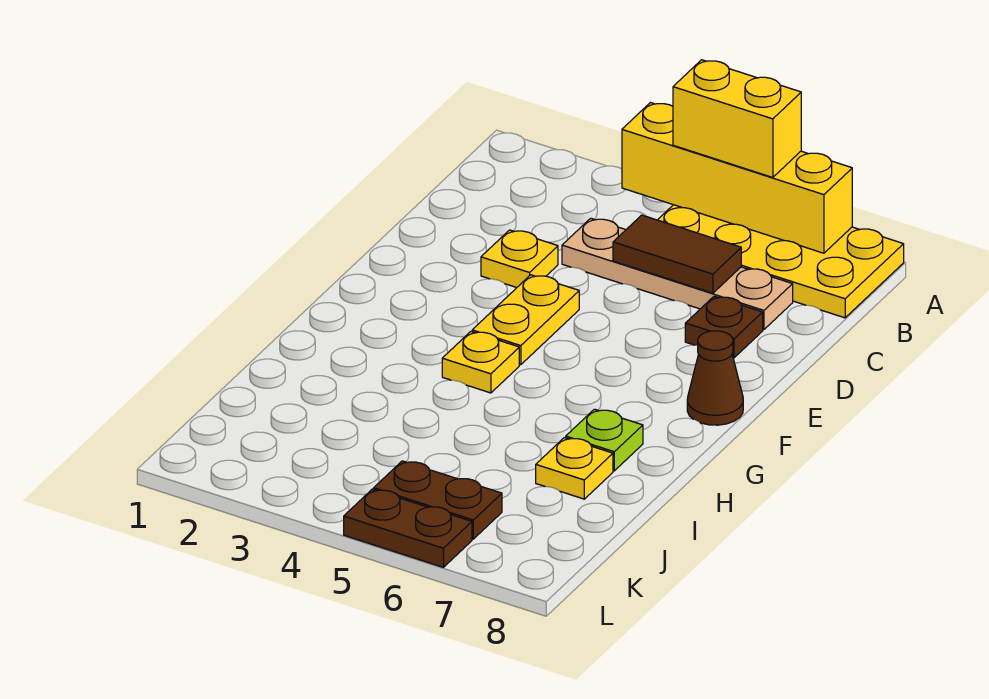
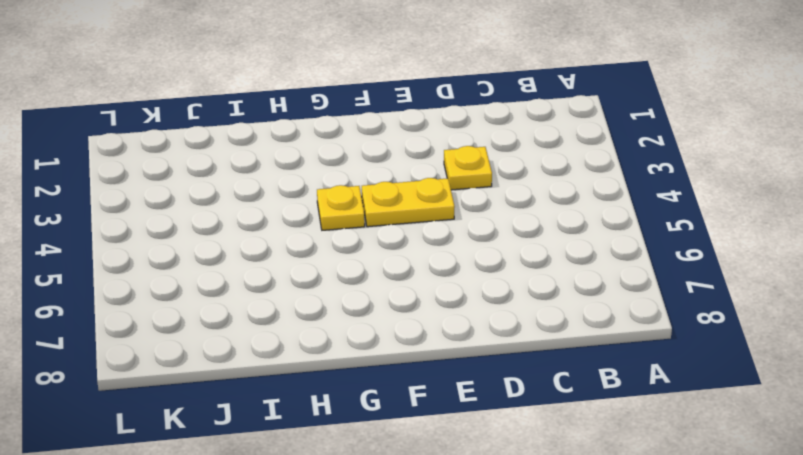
none -> yellow 2x4 plate [658,205,904,318]
none -> tan 1x4 plate [562,218,793,330]
none -> brown 1x1 plate [685,296,763,358]

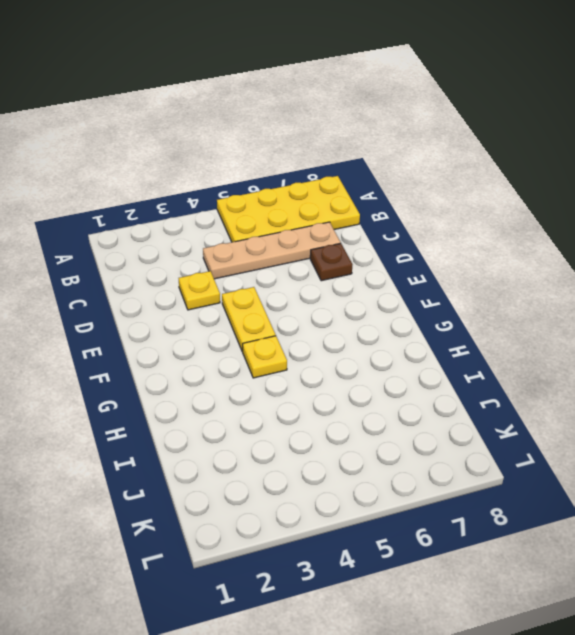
none -> brown 1x1 cone [687,331,743,425]
none -> lime 1x1 plate [566,409,643,471]
none -> yellow 1x1 plate [536,438,613,499]

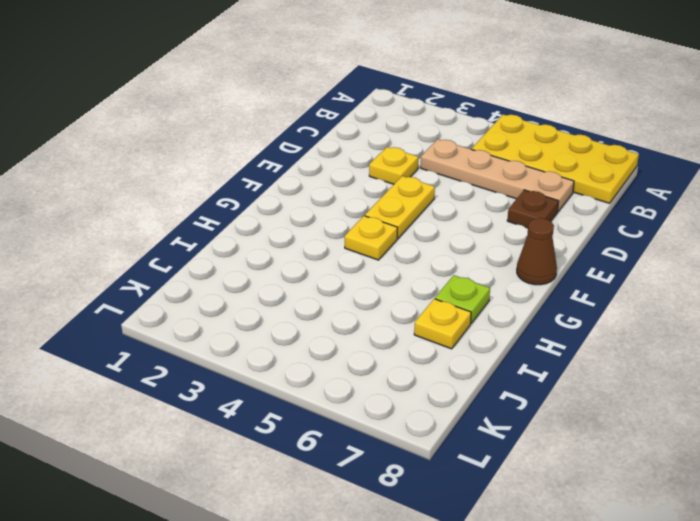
none -> brown 1x2 plate [374,461,502,539]
none -> brown 1x2 plate [344,489,472,567]
none -> yellow 1x4 brick [622,103,852,253]

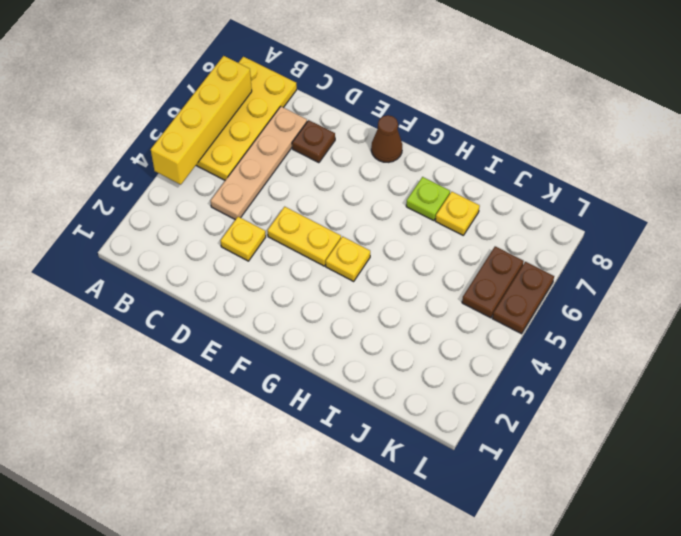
none -> brown 1x2 tile [613,215,741,293]
none -> yellow 1x2 brick [673,60,801,178]

